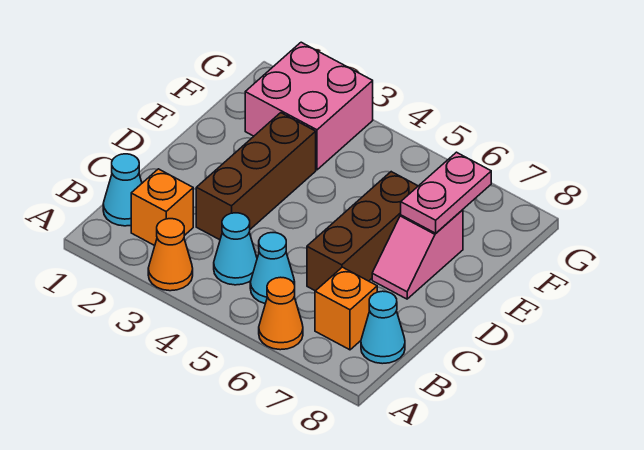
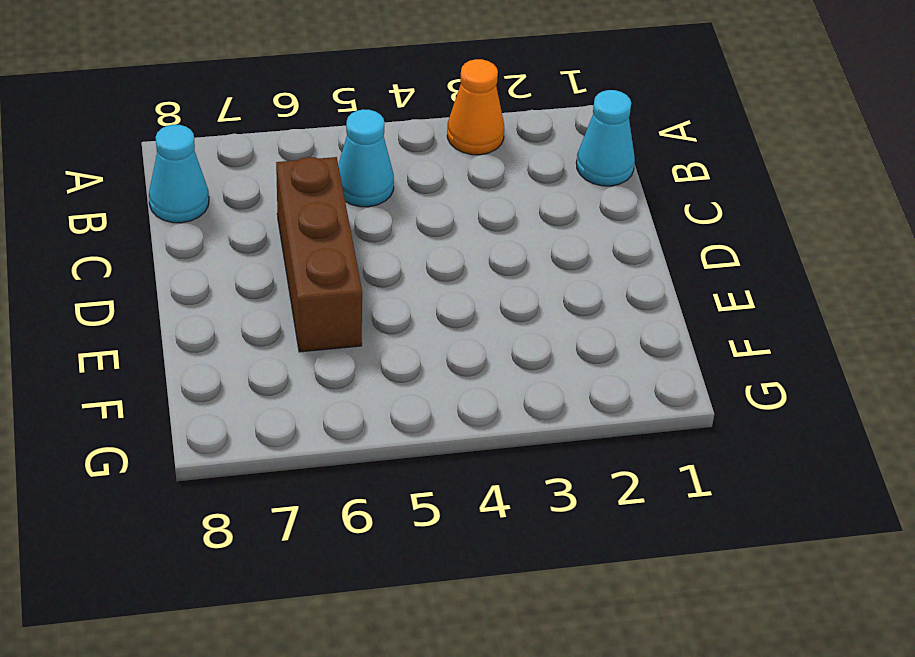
none -> orange 1x1 cone [259,277,303,350]
none -> orange 1x1 brick [131,169,193,246]
none -> cyan 1x1 cone [214,213,257,285]

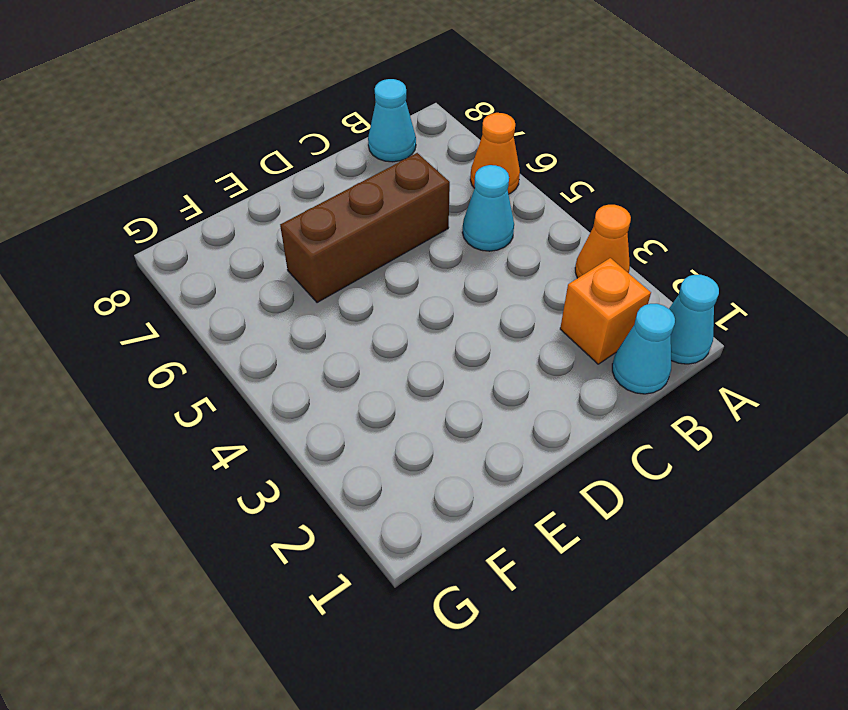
cyan 1x1 cone [669,275,719,364] -> cyan 1x1 cone moved to [214,213,257,285]
none -> orange 1x1 brick [315,267,377,350]
none -> brown 1x3 brick [196,113,316,240]
none -> pink 1x2 slope [372,210,463,299]

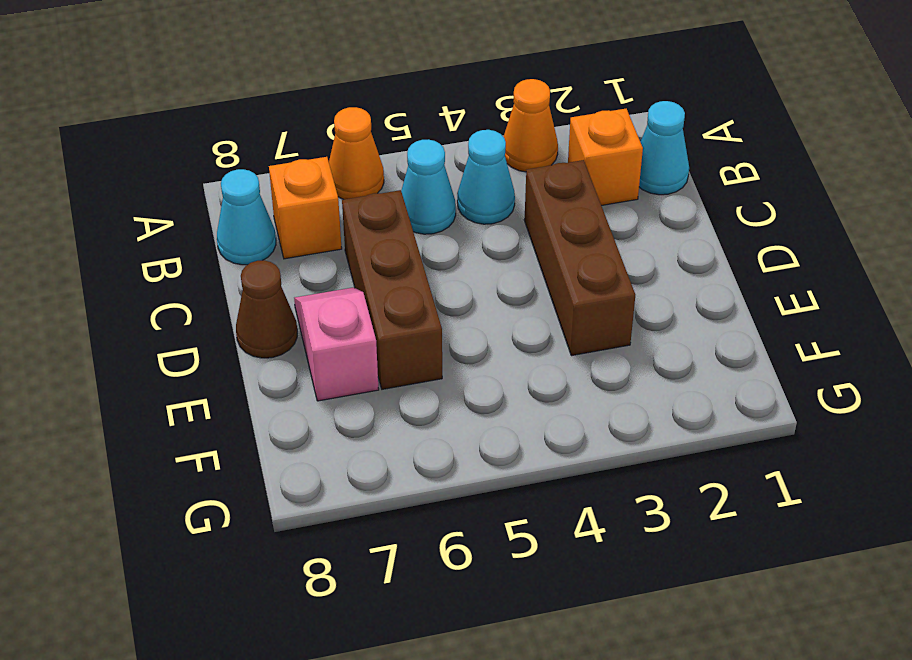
brown 1x1 cone [236,260,297,358] -> none
none -> pink 2x2 brick [245,42,373,170]
none -> pink 1x2 plate [401,152,491,233]

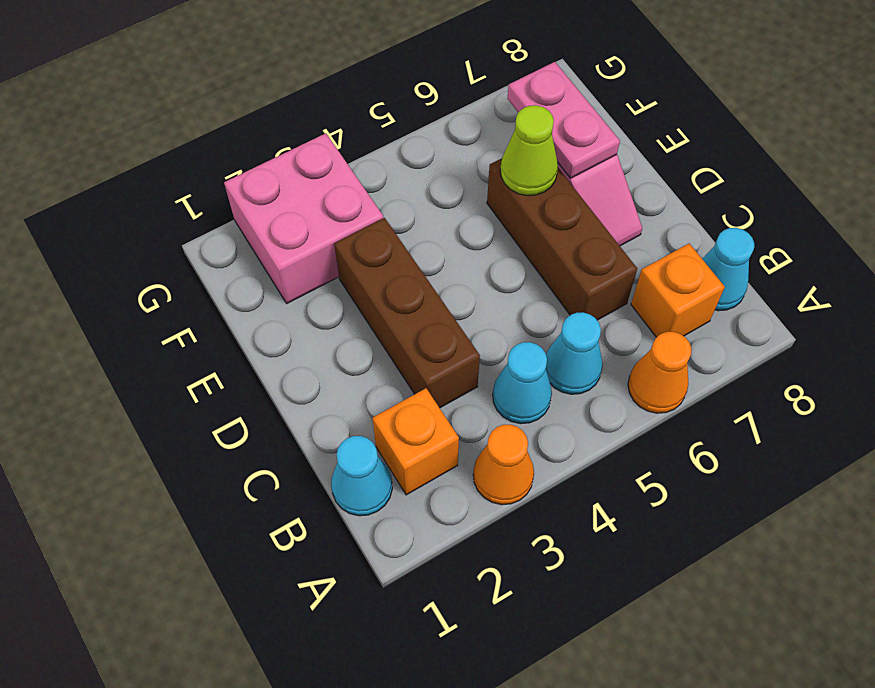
lime 1x1 cone [500,105,558,195] -> none

